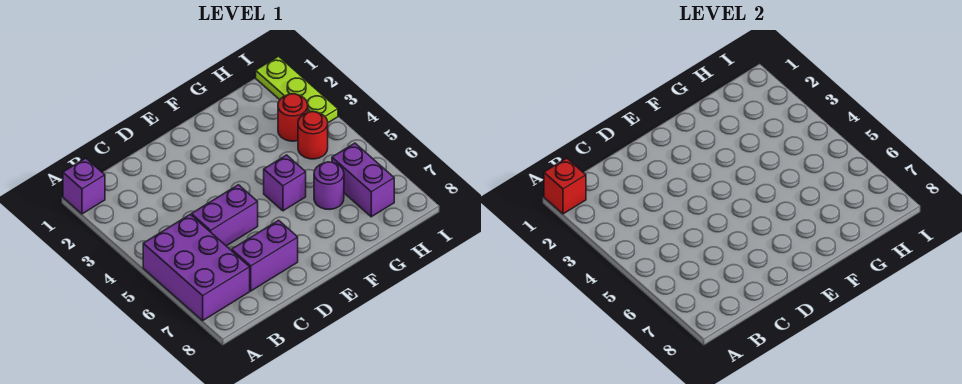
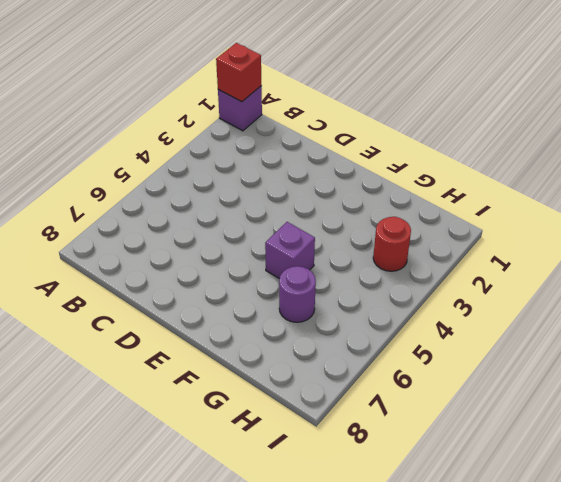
none -> purple 2x3 brick [143,214,250,321]
none -> purple 1x2 brick [191,185,258,246]

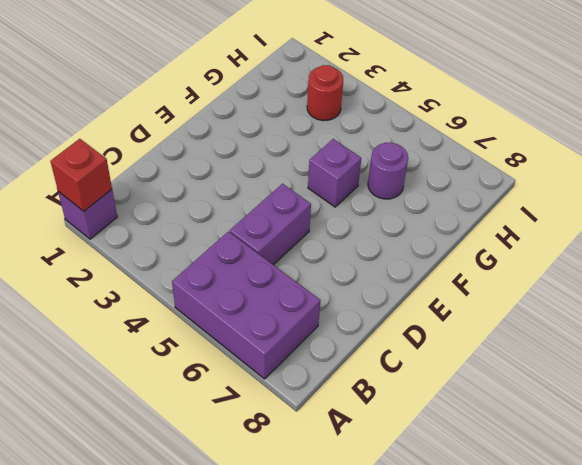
none -> purple 1x2 brick [232,220,298,291]
none -> red 1x1 round brick [298,112,328,159]

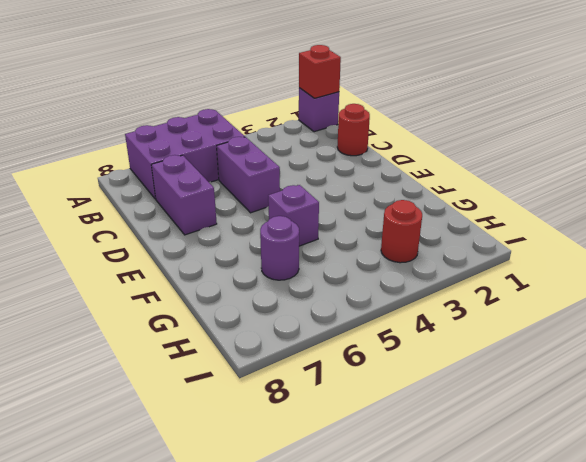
red 1x1 round brick [337,104,370,156] -> red 1x1 round brick moved to [298,112,328,159]
none -> purple 1x2 brick [332,143,394,217]
none -> lime 1x3 plate [256,56,338,123]

